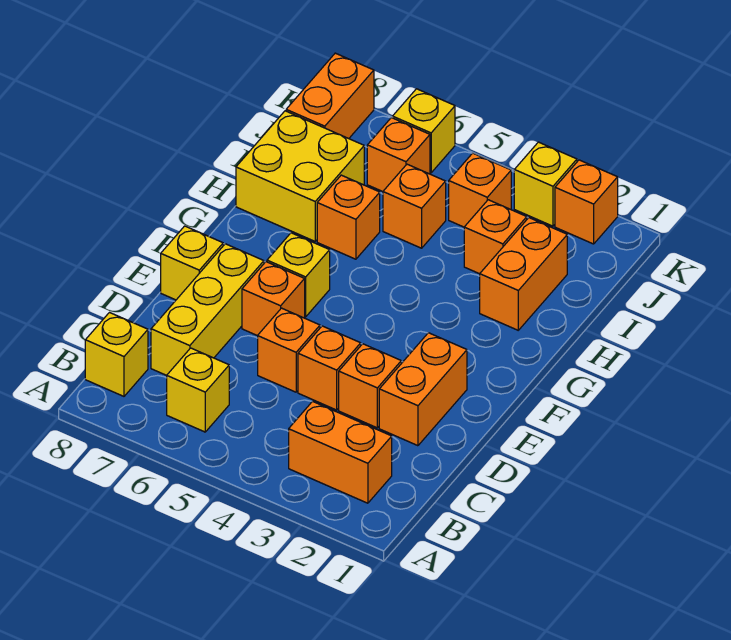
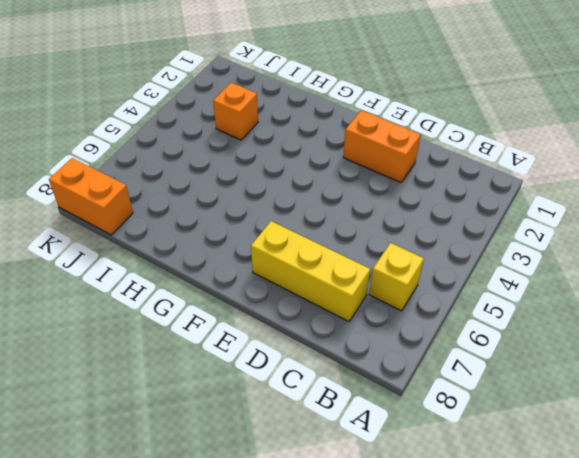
none -> orange 1x2 brick [289,401,392,503]
none -> yellow 1x1 brick [85,313,148,396]
none -> orange 1x1 brick [339,344,401,428]

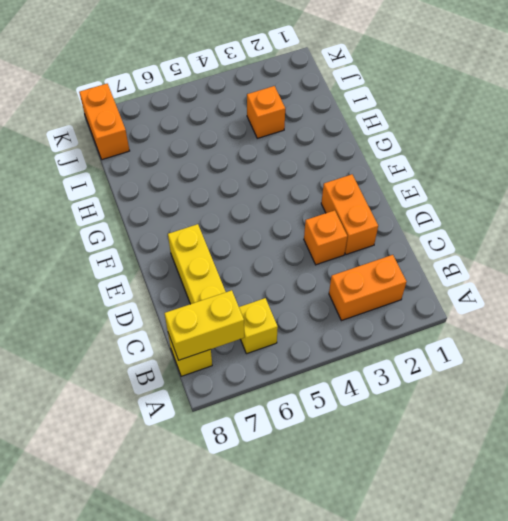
yellow 1x2 brick [164,290,244,360] -> none
none -> orange 1x1 brick [298,326,361,410]
none -> orange 1x1 brick [258,308,320,392]
none -> orange 1x1 brick [242,262,305,336]

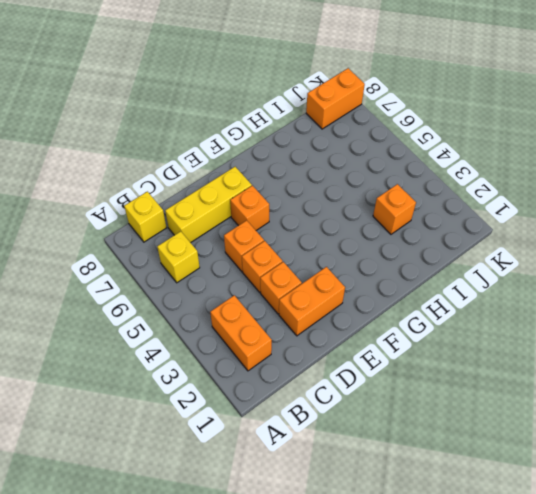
none -> yellow 1x1 brick [161,226,223,300]
none -> yellow 1x1 brick [267,233,330,317]
none -> orange 1x2 brick [480,218,567,330]

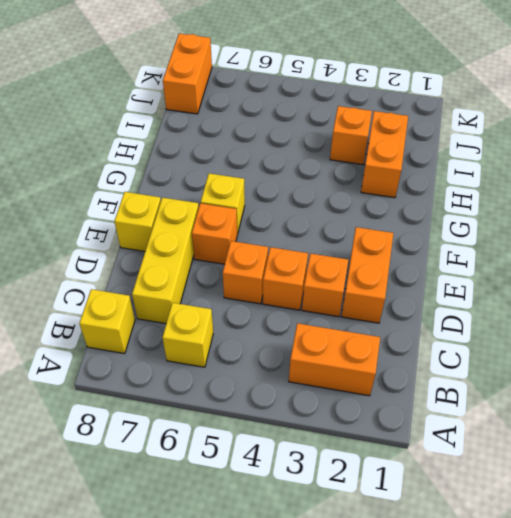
none -> orange 1x1 brick [317,175,380,259]
none -> yellow 2x2 brick [236,111,364,241]
none -> orange 1x1 brick [383,164,446,248]

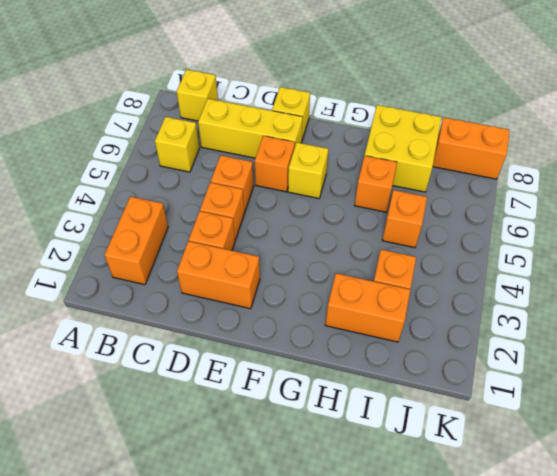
none -> orange 1x1 brick [449,153,511,227]
none -> orange 1x1 brick [367,118,430,192]
none -> orange 1x1 brick [555,160,618,244]

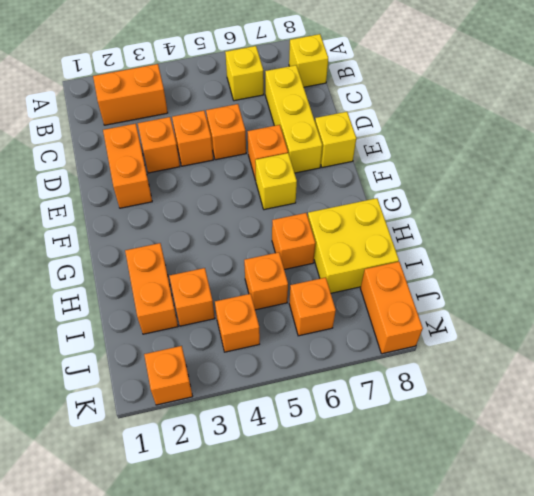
none -> yellow 1x1 brick [514,142,577,226]
none -> yellow 1x1 brick [393,89,455,173]

